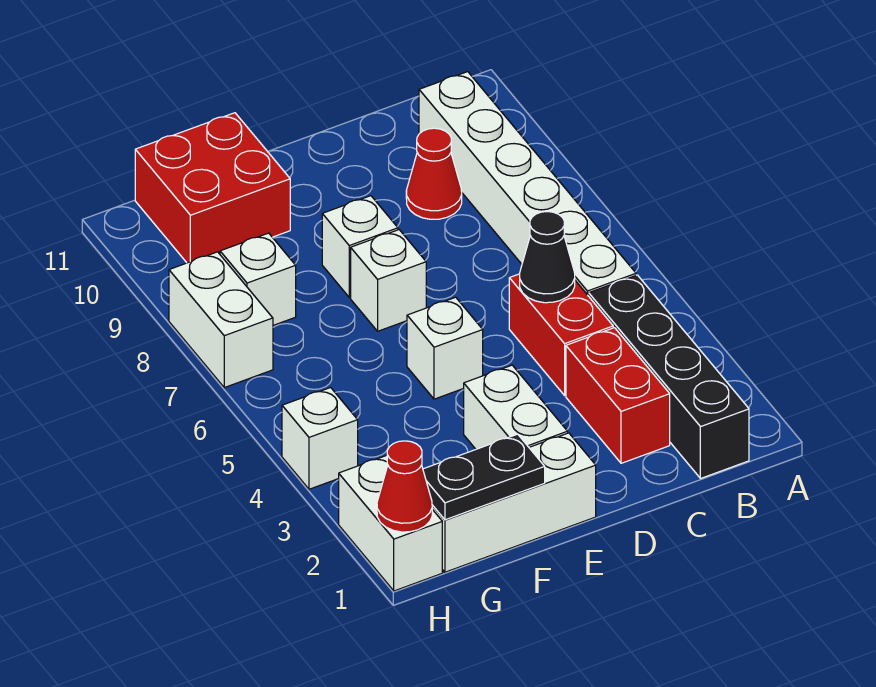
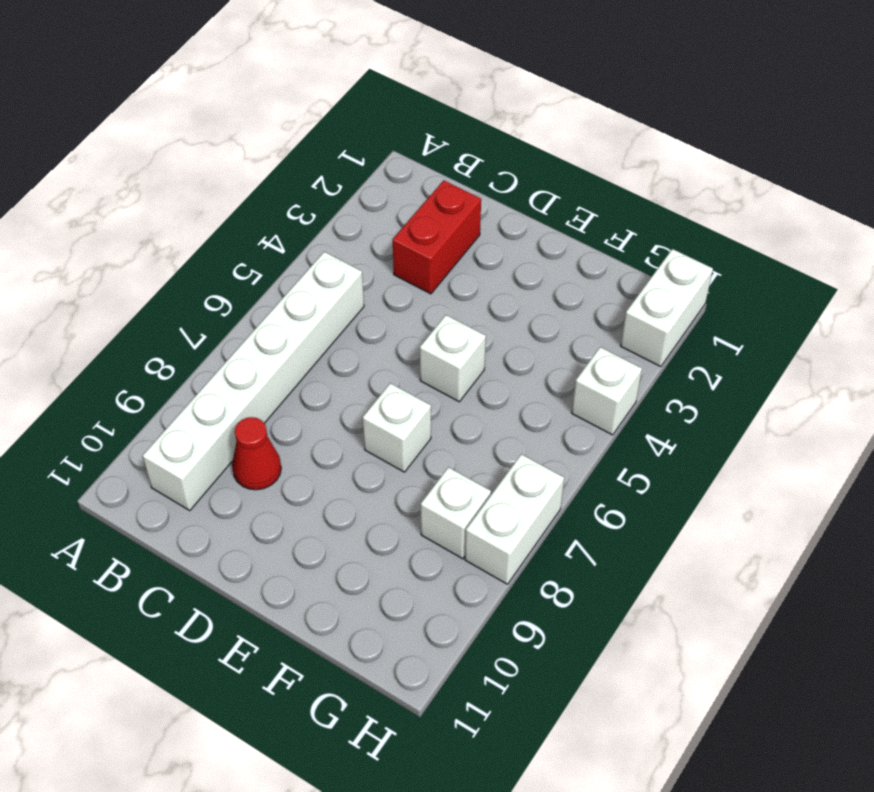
none -> black 1x4 brick [589,275,749,479]
none -> red 1x2 brick [509,274,613,395]
none -> white 1x3 brick [432,433,596,572]

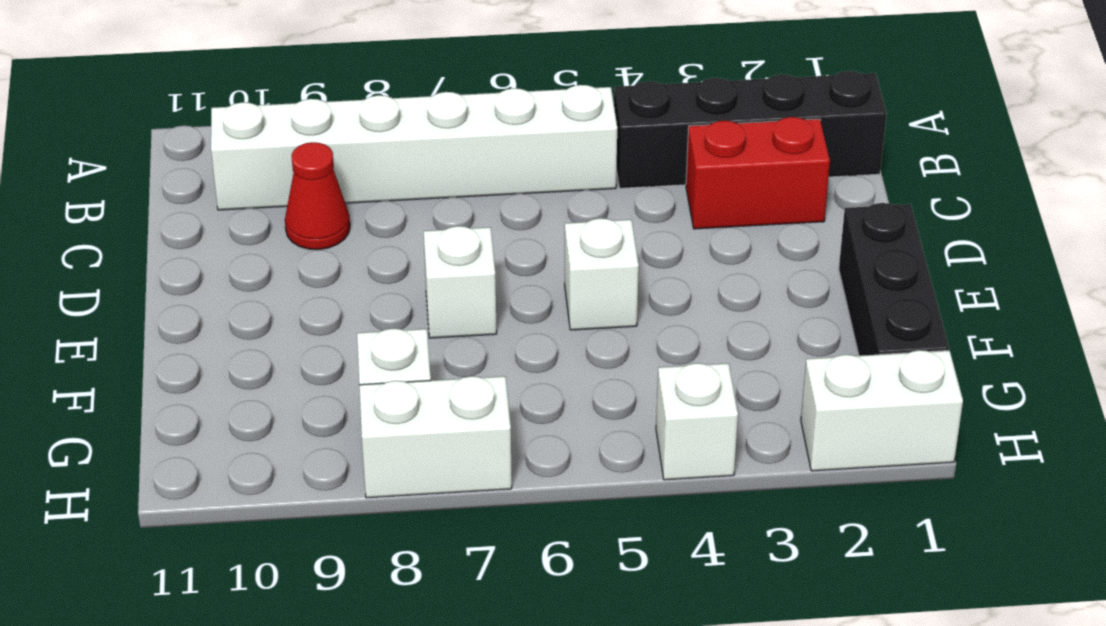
black 1x3 brick [839,203,949,356] -> white 1x3 brick [432,433,596,572]
none -> red 1x2 brick [509,274,613,395]
none -> white 1x2 brick [464,365,568,449]
none -> white 1x1 brick [322,196,398,297]

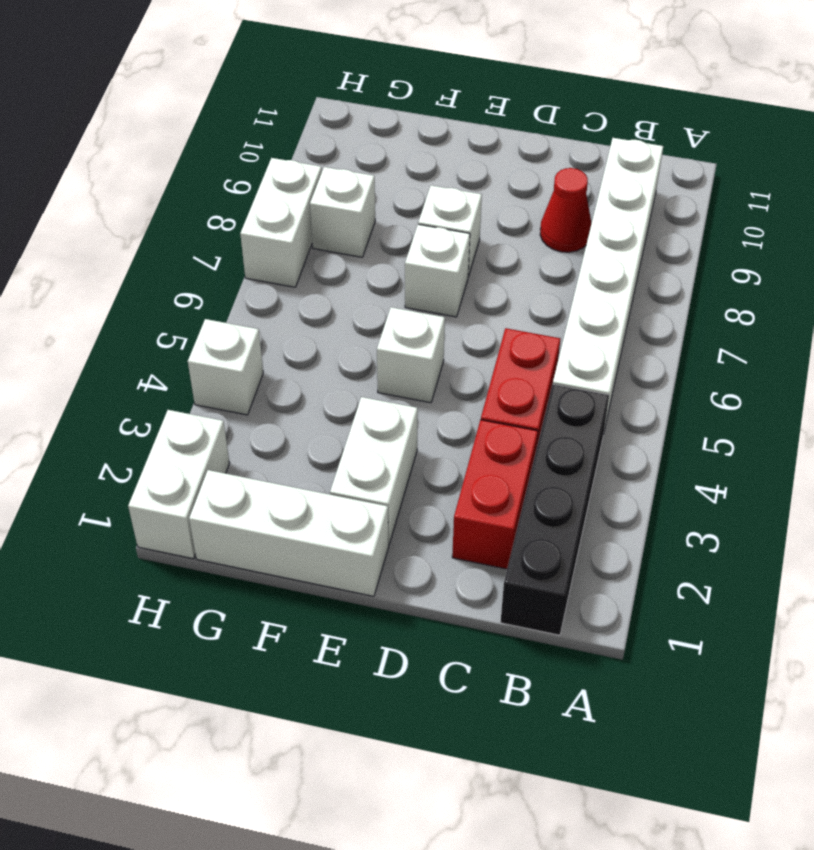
none -> red 2x2 brick [135,113,290,263]
none -> black 1x1 cone [520,212,575,303]
none -> black 1x2 plate [423,434,545,520]

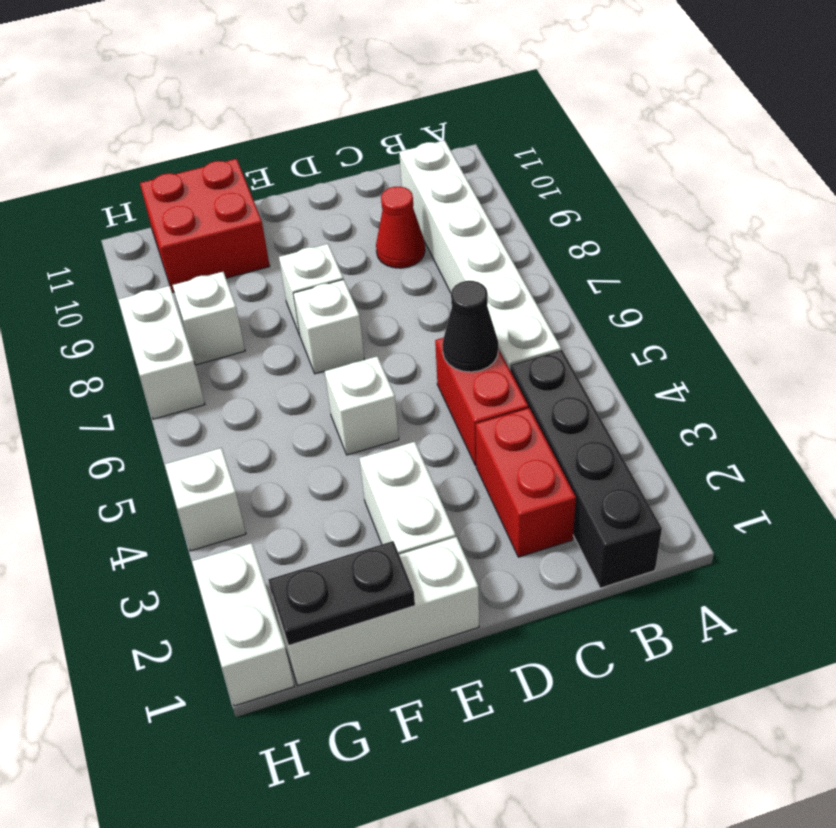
none -> red 1x1 cone [377,441,432,532]

